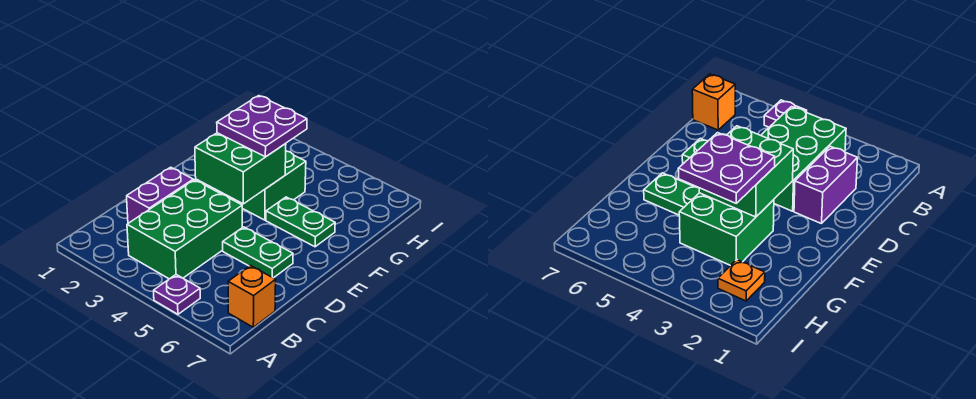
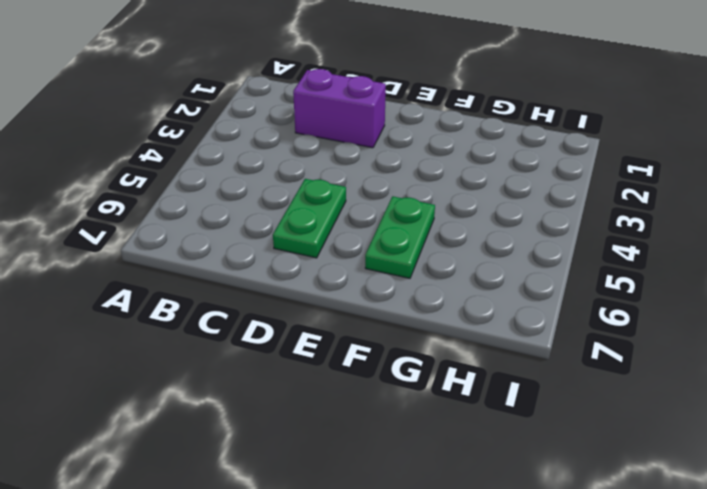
none -> purple 1x1 plate [154,275,200,314]
none -> green 2x3 brick [127,180,242,279]

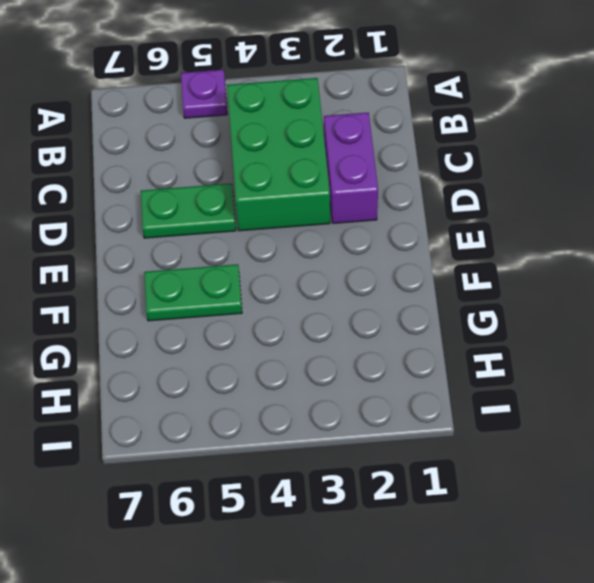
none -> orange 1x1 brick [228,265,276,327]
none -> green 2x2 brick [218,151,306,220]

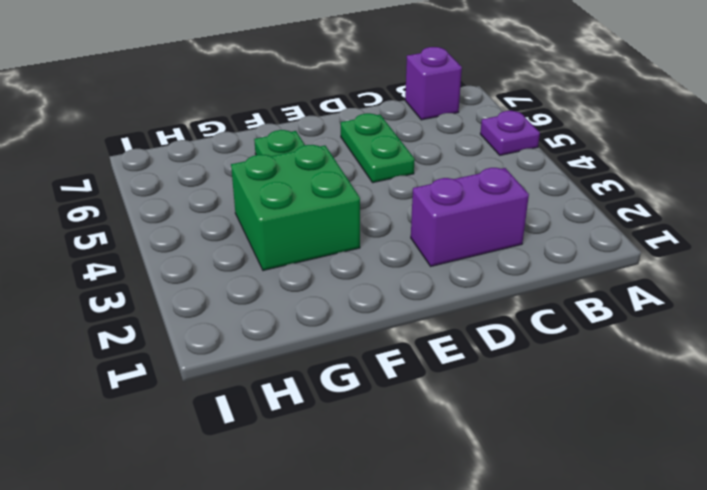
purple 1x1 brick [405,47,462,120] -> orange 1x1 brick [228,265,276,327]
none -> green 2x3 brick [127,180,242,279]
none -> orange 1x1 plate [718,260,765,301]

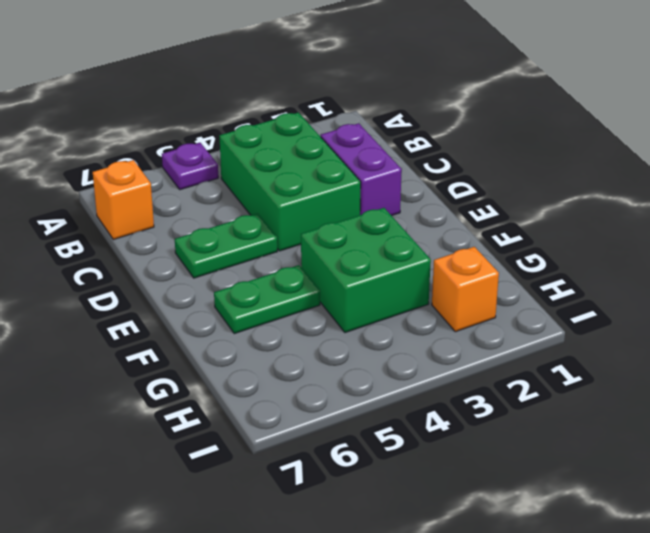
orange 1x1 brick [432,247,499,332] -> orange 1x1 plate [718,260,765,301]
none -> green 2x2 brick [195,133,286,204]
none -> purple 2x2 plate [217,96,307,157]

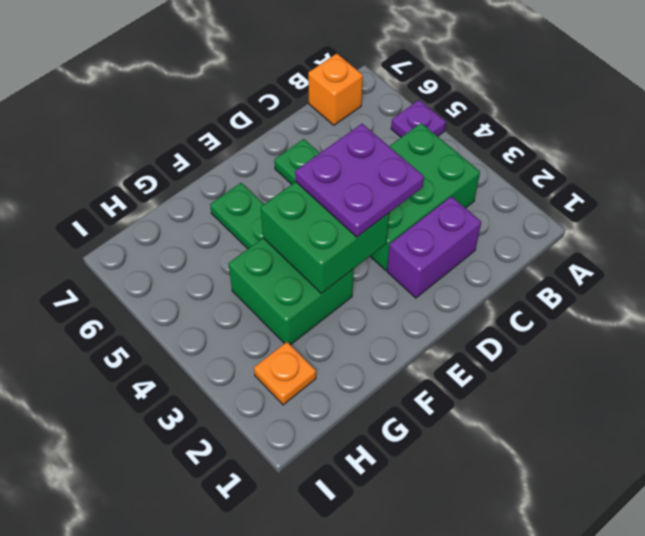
purple 2x2 plate [295,124,424,237] -> purple 2x2 plate moved to [217,96,307,157]

